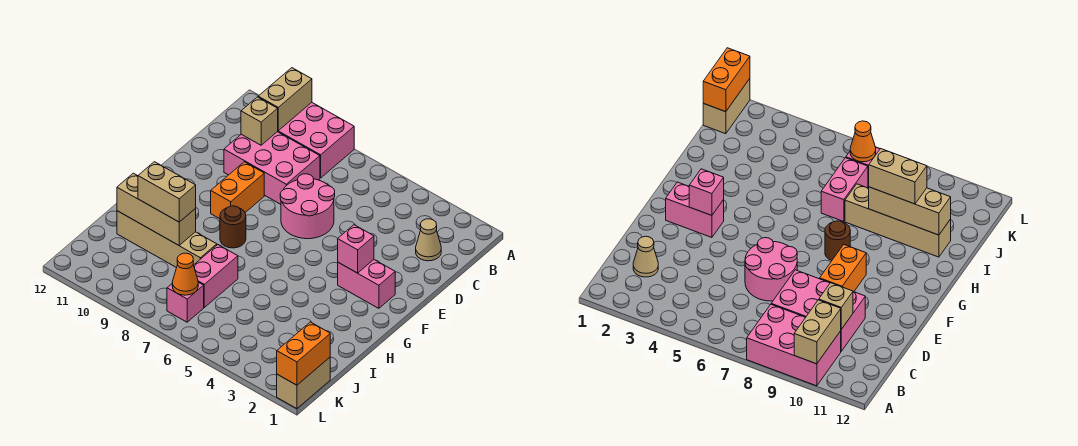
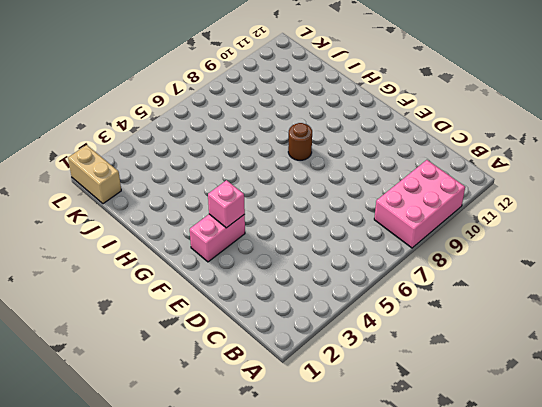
none -> tan 1x1 cone [416,219,441,261]
none -> pink 2x3 brick [224,132,320,204]
none -> pink 2x2 round brick [280,174,335,239]

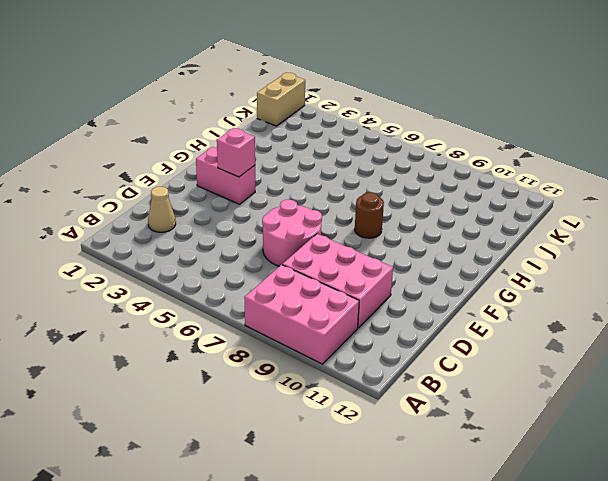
none -> orange 1x2 brick [211,162,264,219]
none -> pink 1x2 brick [194,245,238,307]
none -> tan 1x4 brick [117,211,217,268]

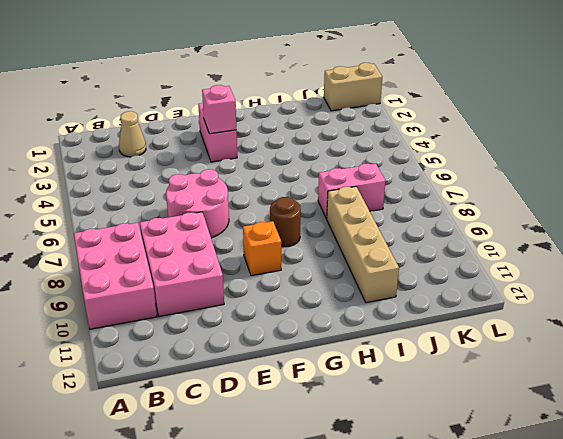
orange 1x1 brick [243,221,281,276] -> orange 1x2 brick [211,162,264,219]
none -> pink 1x1 brick [167,282,204,322]
none -> tan 1x2 brick [258,68,312,130]
none -> tan 1x1 brick [241,97,278,145]

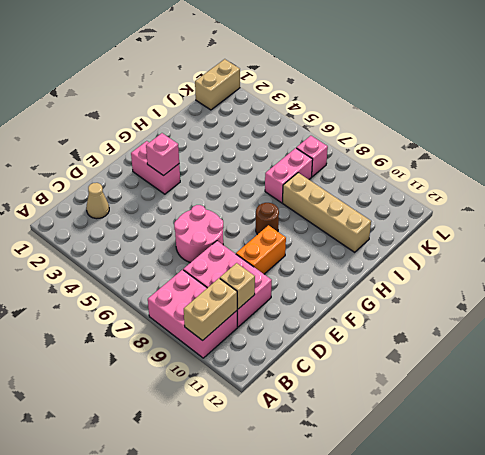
none -> tan 1x3 brick [117,173,196,245]
none -> orange 1x2 brick [277,322,330,385]
none -> orange 1x1 cone [172,253,198,295]

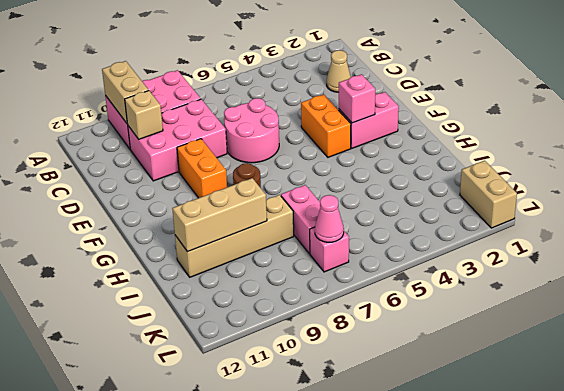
orange 1x2 brick [301,94,351,157] -> orange 1x2 brick moved to [277,322,330,385]
pink 1x1 cone [315,195,344,242] -> orange 1x1 cone [172,253,198,295]
none -> tan 1x2 brick [138,162,196,222]

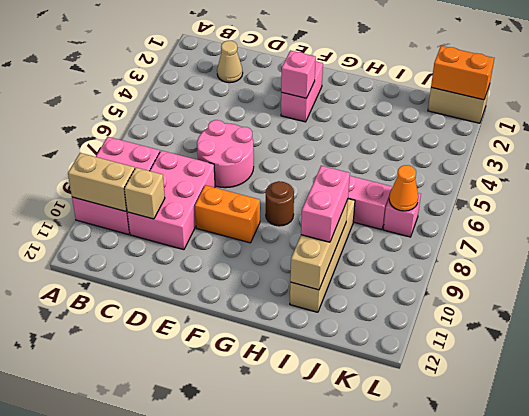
pink 1x2 brick [301,166,350,242] -> tan 1x2 brick [138,162,196,222]

